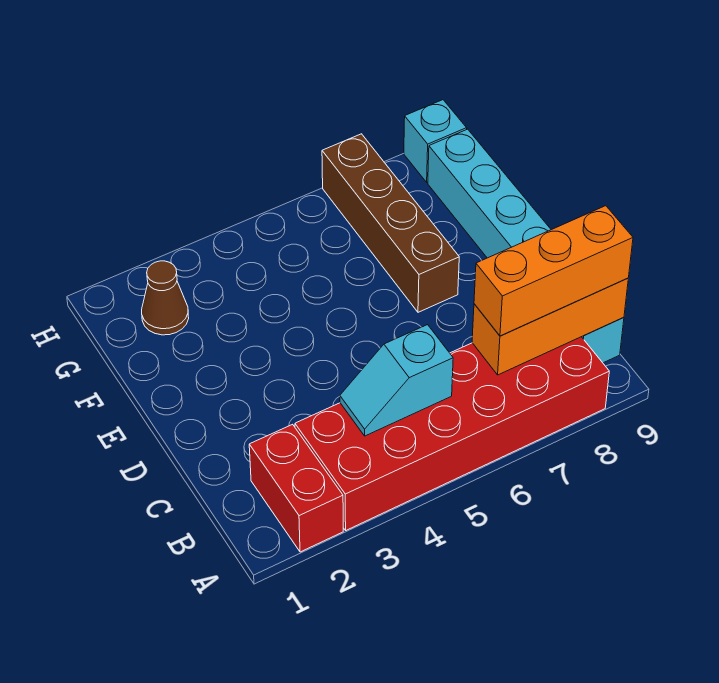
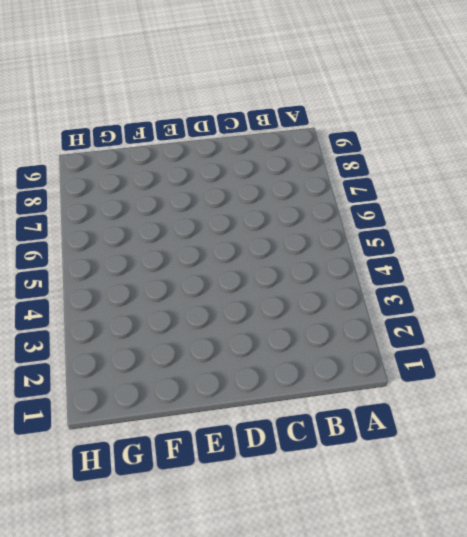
none -> red 1x2 brick [249,424,343,552]
none -> red 2x6 brick [295,337,609,530]

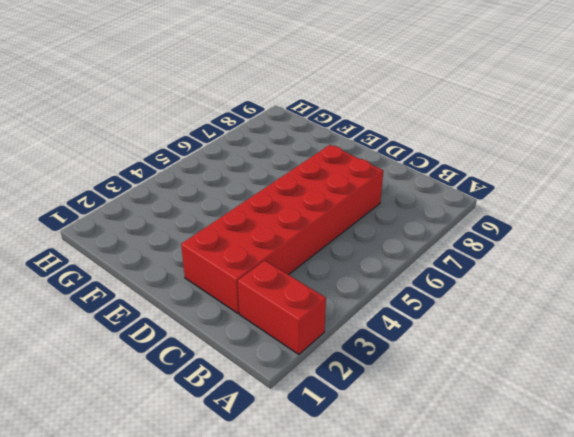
red 2x6 brick [181,145,383,314] -> red 2x6 brick moved to [295,337,609,530]
none -> cyan 1x6 brick [428,129,624,363]
none -> brown 1x4 brick [322,134,459,312]

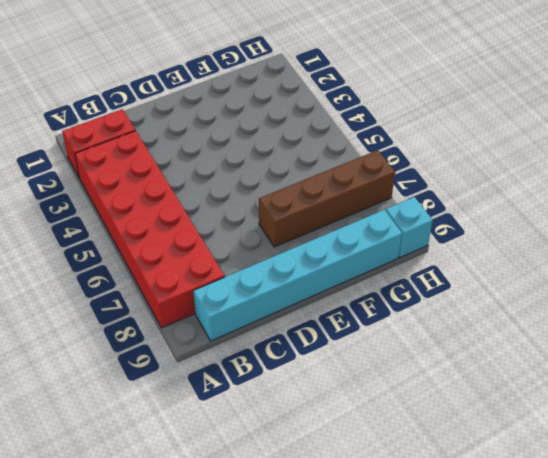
none -> brown 1x1 cone [142,261,189,335]
none -> cyan 1x2 slope [340,325,453,436]

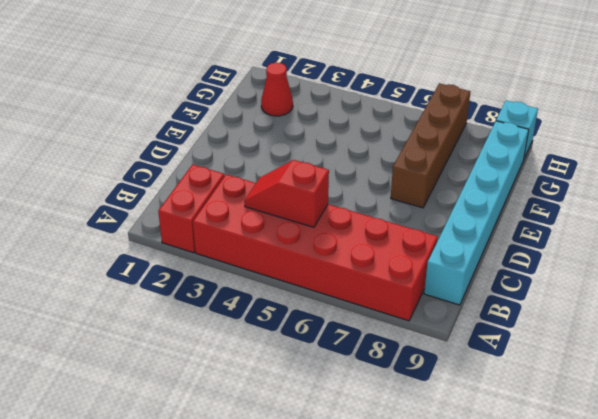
red 1x2 slope [244,160,329,227] -> cyan 1x2 slope [340,325,453,436]
red 1x1 cone [261,62,293,116] -> brown 1x1 cone [142,261,189,335]
none -> orange 1x3 brick [472,278,628,375]
none -> orange 1x3 brick [474,206,633,336]

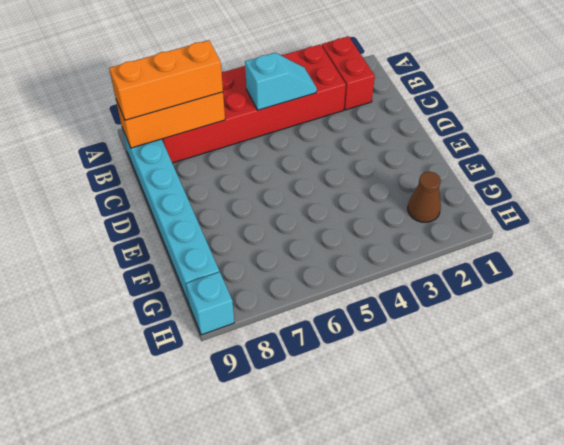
none -> brown 1x4 brick [322,134,459,312]

